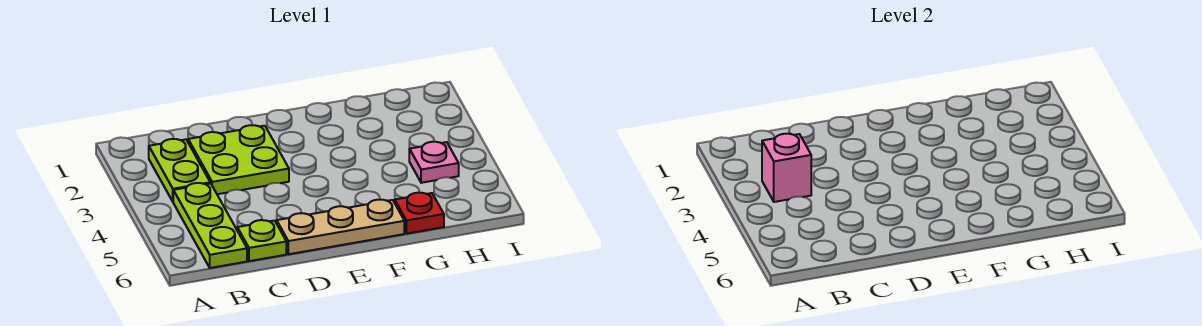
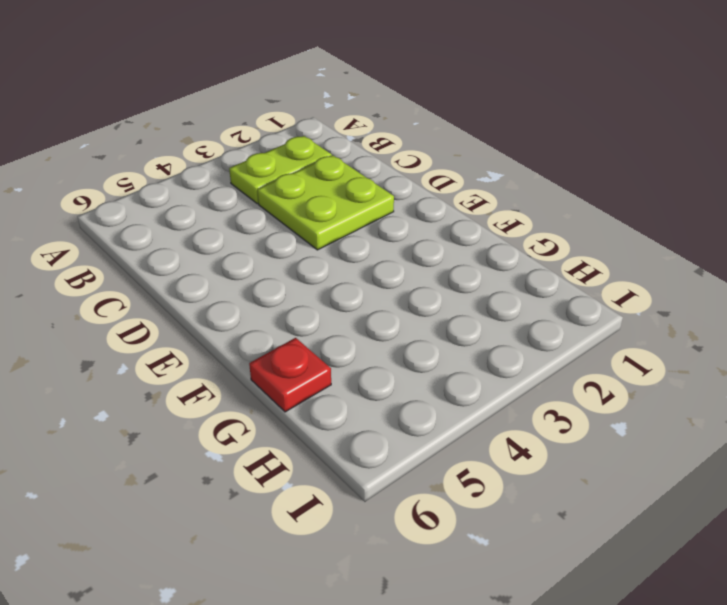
none -> lime 1x3 plate [173,183,247,268]
none -> lime 1x1 plate [237,220,286,261]

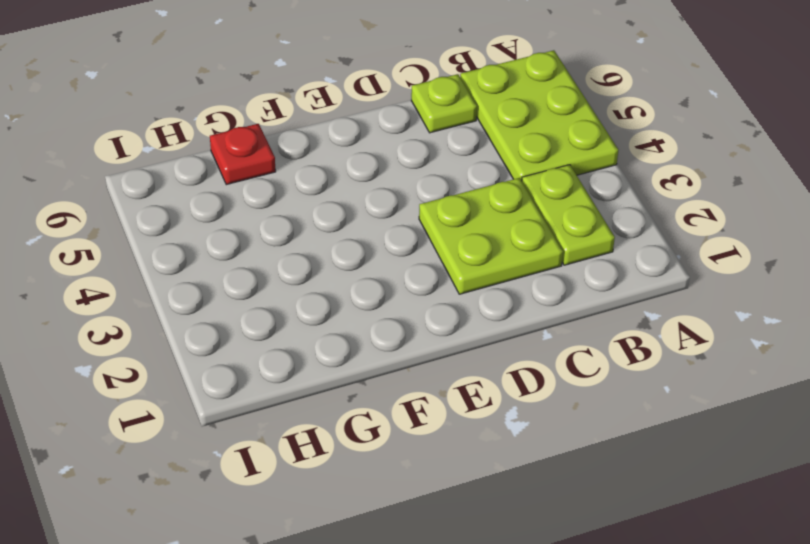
lime 2x3 plate [460,50,618,181] -> lime 1x3 plate [173,183,247,268]
none -> tan 1x3 plate [277,200,404,254]
none -> pink 1x1 plate [409,142,459,183]

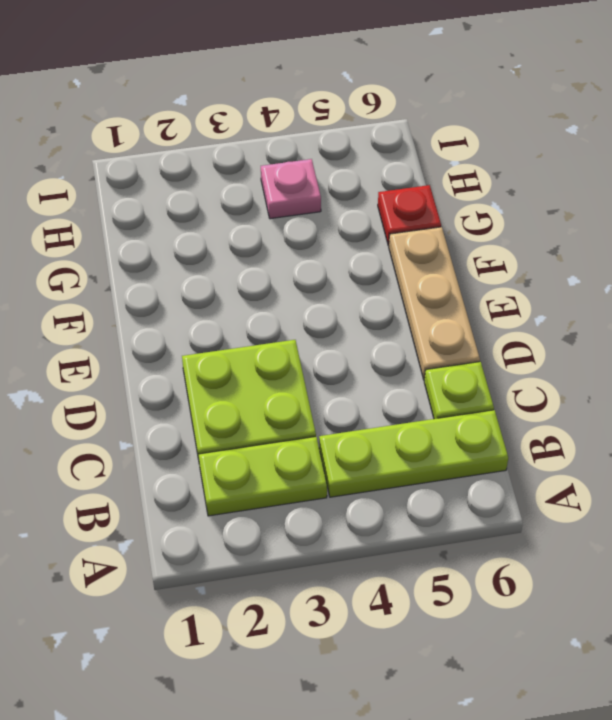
none -> pink 1x1 brick [762,134,811,202]

